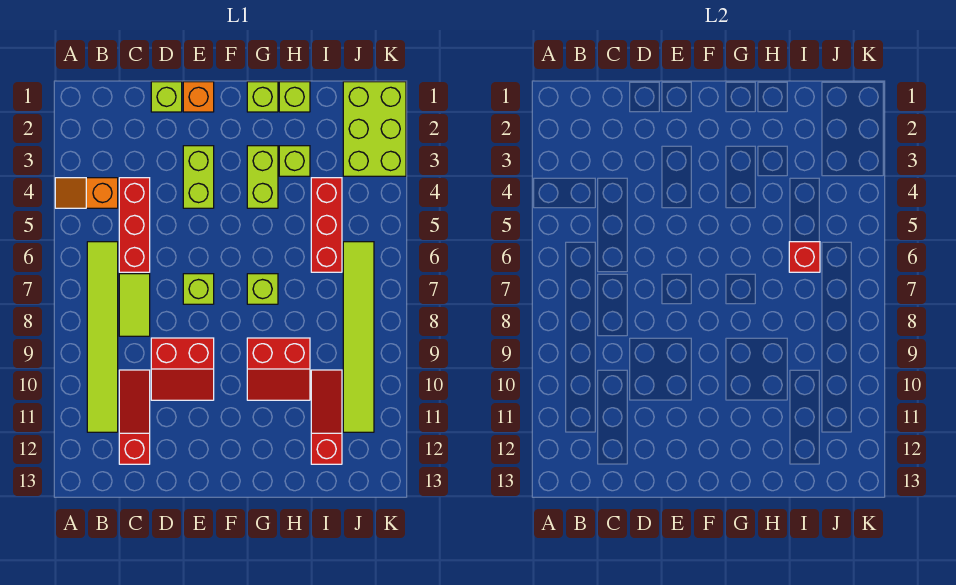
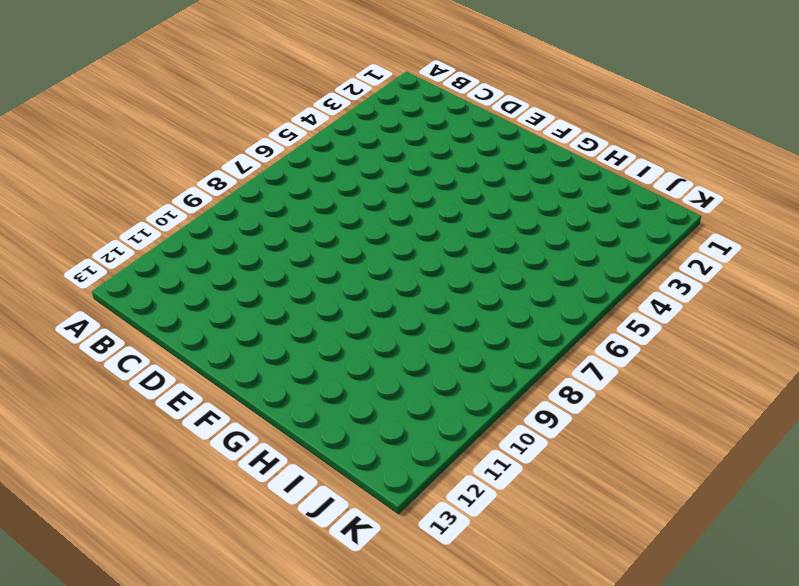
none -> orange 1x2 slope [55,178,118,208]
none -> lime 1x6 tile [87,242,118,432]
none -> red 1x3 brick [119,178,150,272]

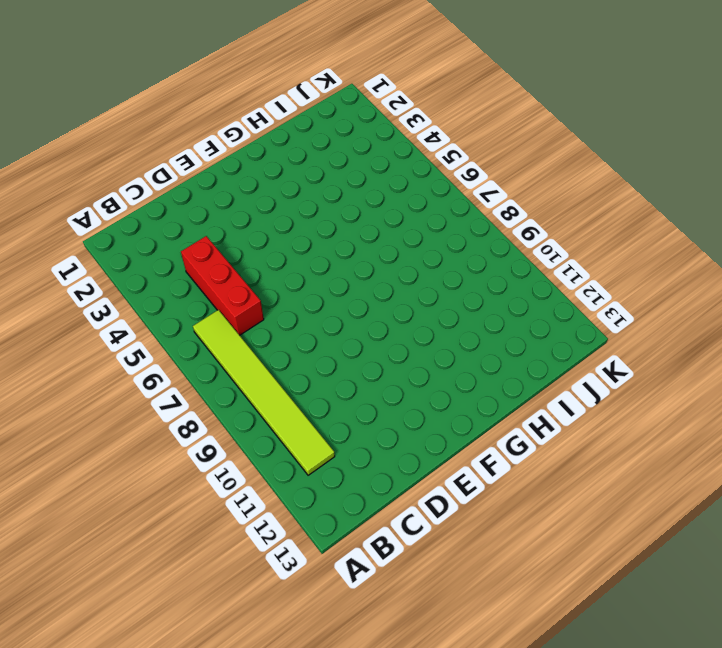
none -> orange 1x2 slope [55,178,118,208]
none -> lime 1x2 tile [119,274,150,336]
none -> red 1x3 slope [119,370,150,464]

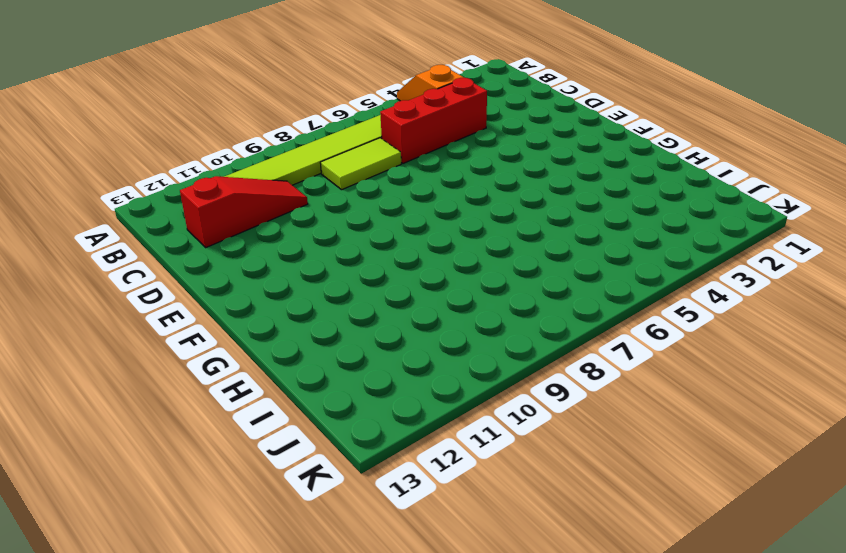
none -> lime 1x1 brick [151,82,182,112]
none -> red 2x2 slope [151,338,214,400]
none -> orange 1x1 brick [183,82,214,112]

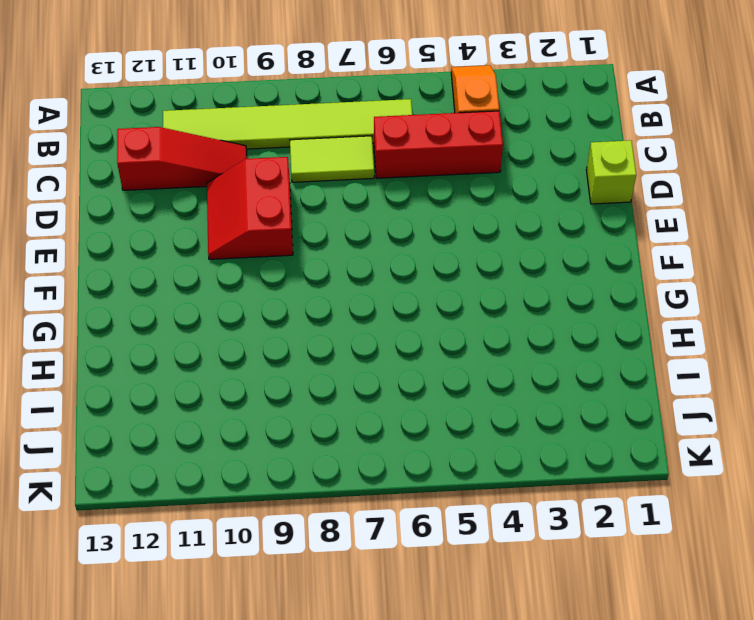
none -> orange 1x1 brick [183,82,214,112]
none -> lime 1x2 brick [183,146,214,208]
none -> lime 1x1 brick [183,274,214,304]

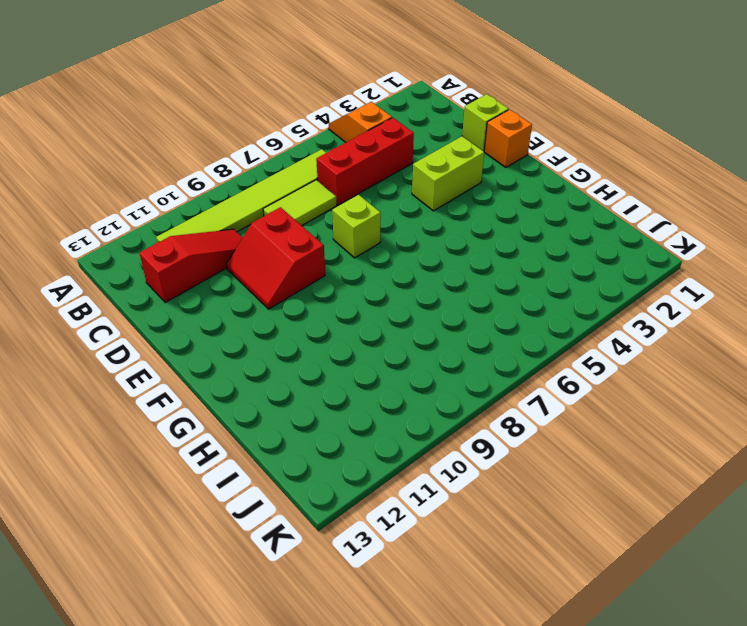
none -> lime 1x1 brick [247,82,278,112]
none -> lime 1x2 brick [247,146,278,208]
none -> lime 1x1 brick [247,274,278,304]

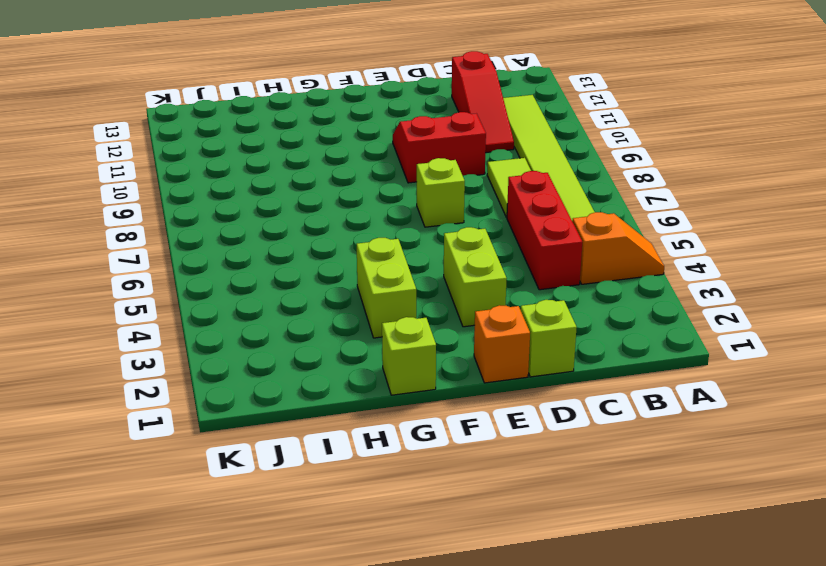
none -> lime 1x1 brick [247,274,278,304]
none -> red 2x2 slope [247,338,310,400]
none -> lime 1x1 brick [279,82,310,112]

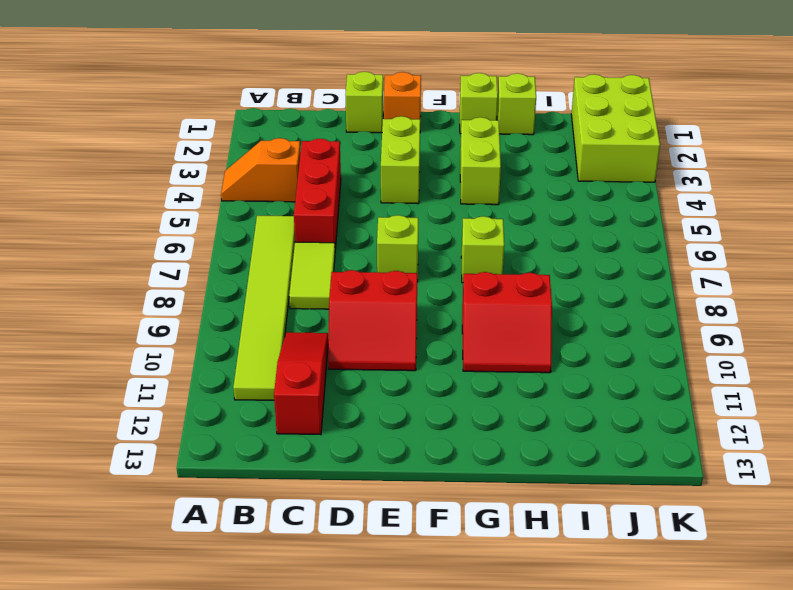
none -> lime 1x1 brick [279,146,310,176]
none -> red 1x3 brick [311,178,342,272]
none -> red 1x3 slope [311,370,342,464]

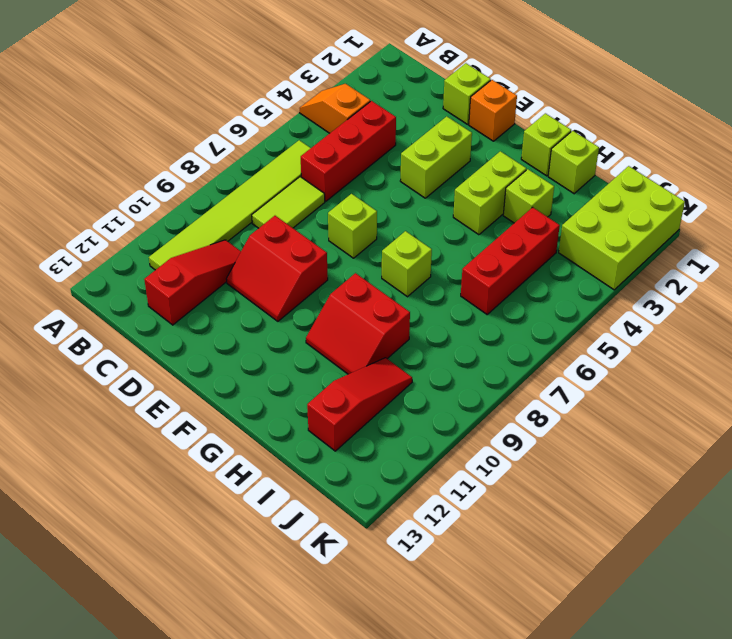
none -> lime 1x6 tile [343,242,374,432]
none -> red 1x1 brick [789,242,820,272]

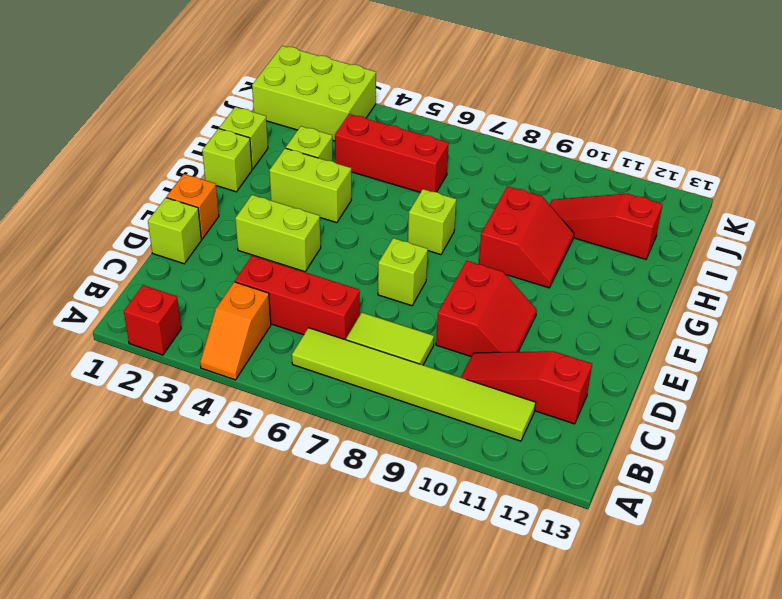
red 1x1 brick [124,285,181,355] -> red 1x1 brick moved to [789,242,820,272]
none -> lime 1x6 tile [343,242,374,432]

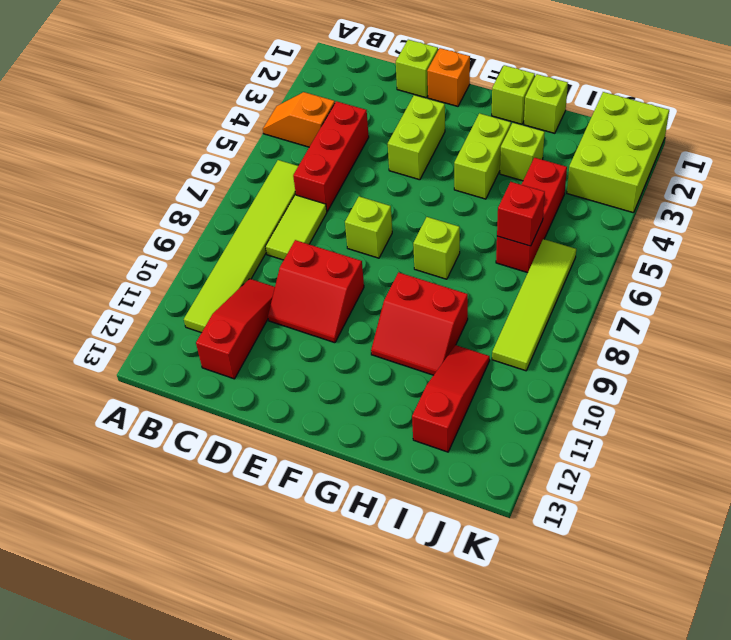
lime 1x4 tile [492,239,576,371] -> lime 1x6 tile [343,242,374,432]

